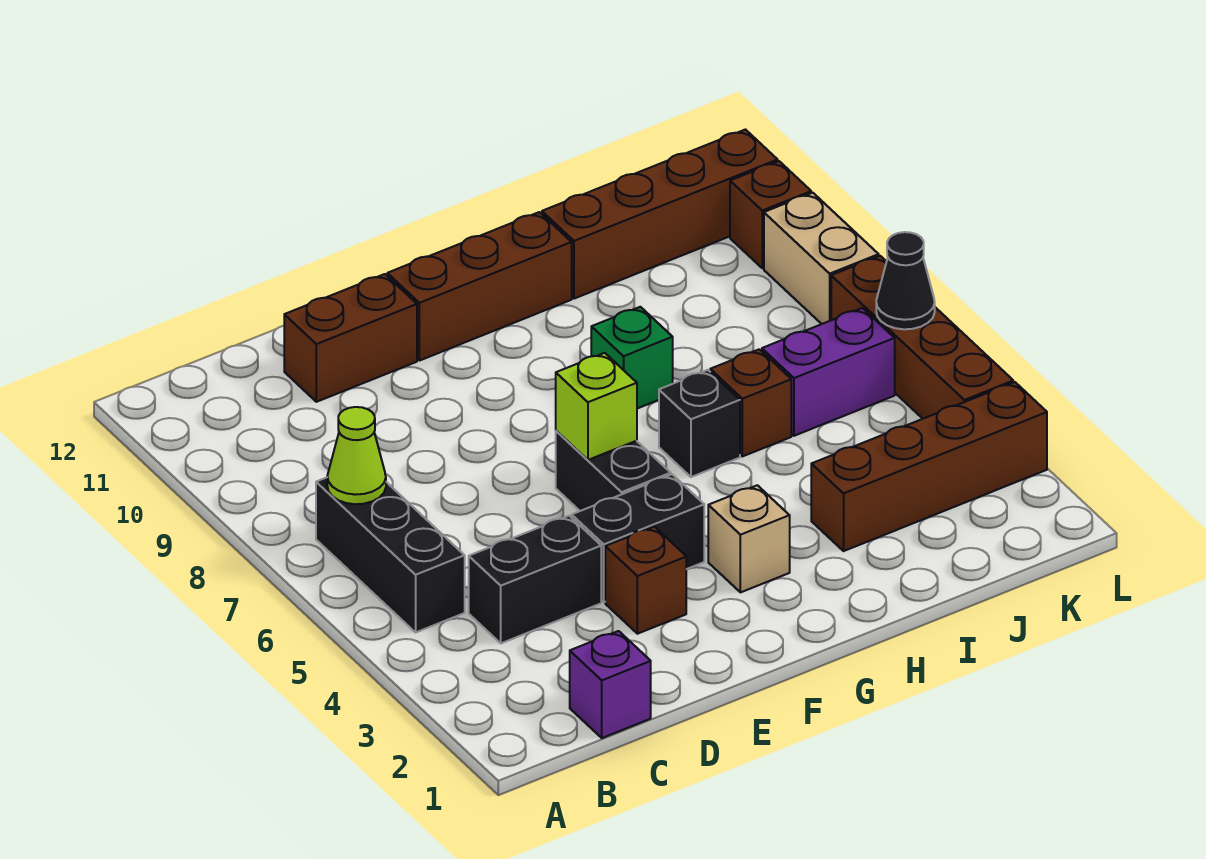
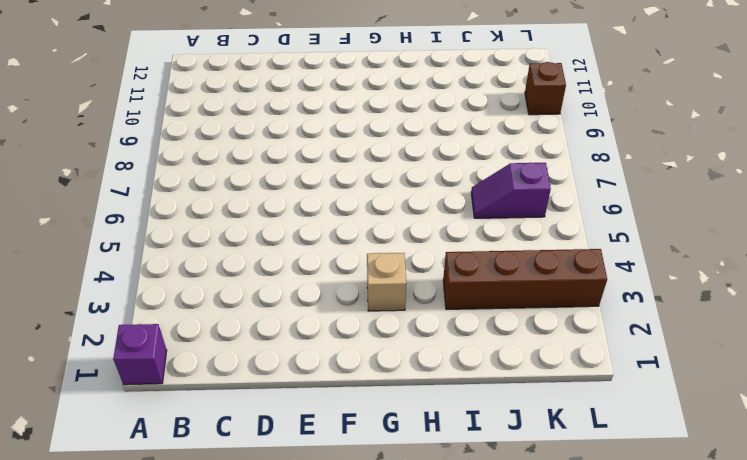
purple 1x1 brick [113,324,167,385] -> purple 1x1 brick moved to [570,631,651,738]
purple 1x2 slope [471,162,551,218] -> purple 1x2 brick [762,308,895,436]
none -> black 1x3 brick [316,478,465,632]
none -> black 1x2 brick [469,516,601,643]
none -> brown 1x2 brick [284,274,417,402]

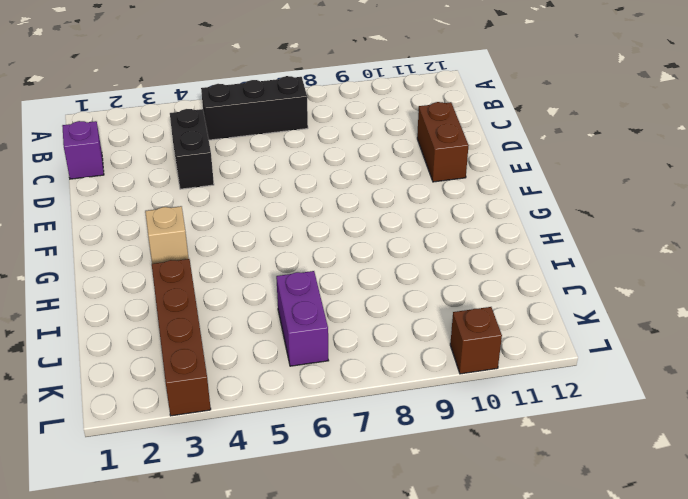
none -> brown 1x1 brick [605,527,686,634]
none -> black 1x2 brick [572,474,704,602]
none -> black 1x2 brick [556,431,671,511]

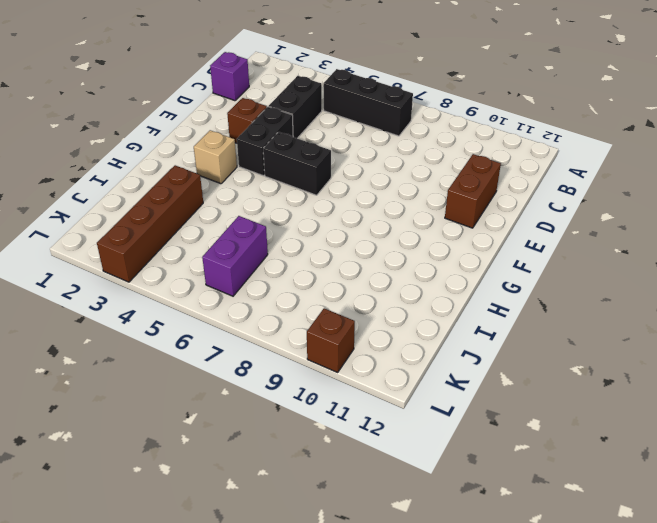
none -> brown 1x3 brick [387,212,572,361]
none -> black 1x1 brick [659,370,740,477]
none -> green 1x1 brick [591,307,673,409]

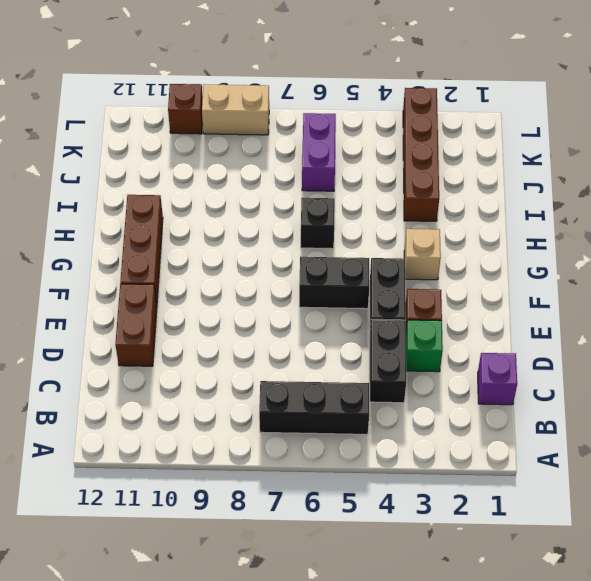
green 1x1 brick [406,320,443,372] -> green 1x1 brick moved to [591,307,673,409]
none -> brown 1x1 brick [710,349,791,456]
none -> brown 1x4 brick [542,130,778,299]
none -> brown 1x4 brick [831,256,1013,419]

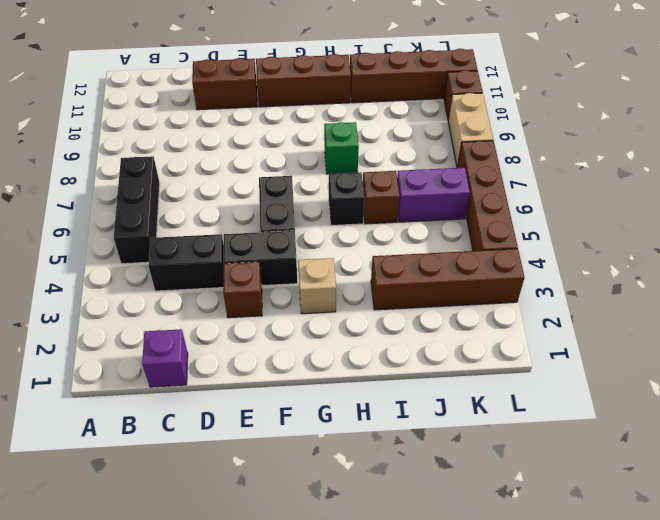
none -> lime 1x1 cone [327,407,386,504]
none -> lime 1x1 brick [556,353,637,460]
none -> black 1x1 cone [876,232,935,329]

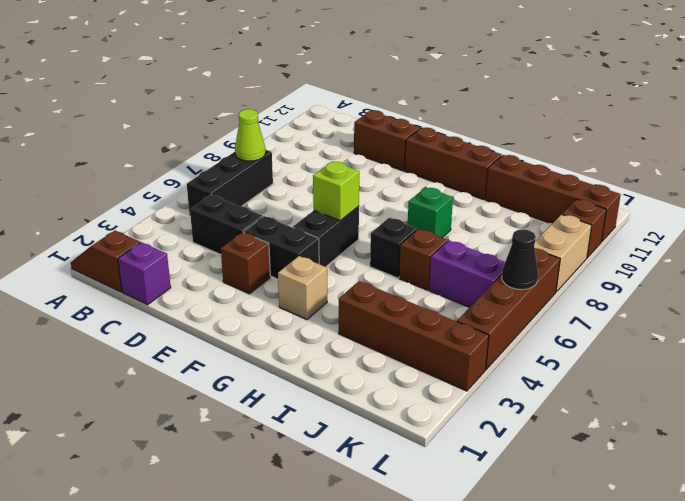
brown 1x2 slope [71,231,140,292] -> none

